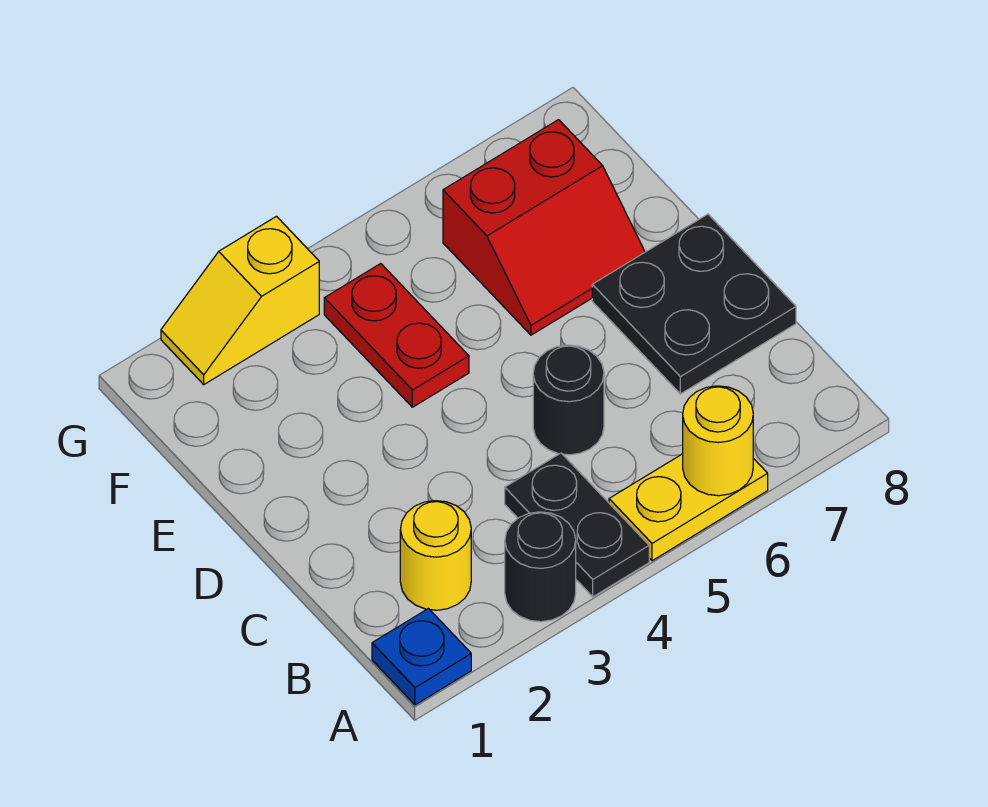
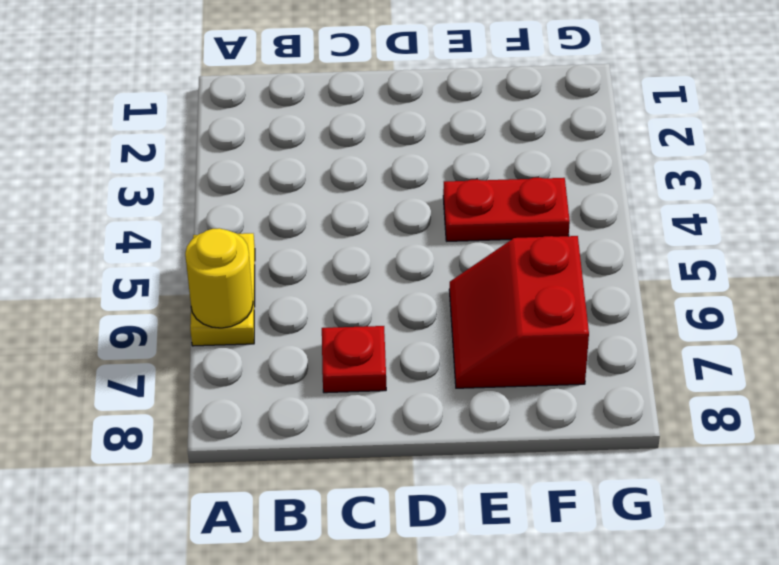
red 1x1 plate [322,326,386,393] -> black 2x2 plate [592,214,796,394]
none -> blue 1x1 plate [372,609,471,705]
none -> black 1x1 round brick [505,512,576,622]

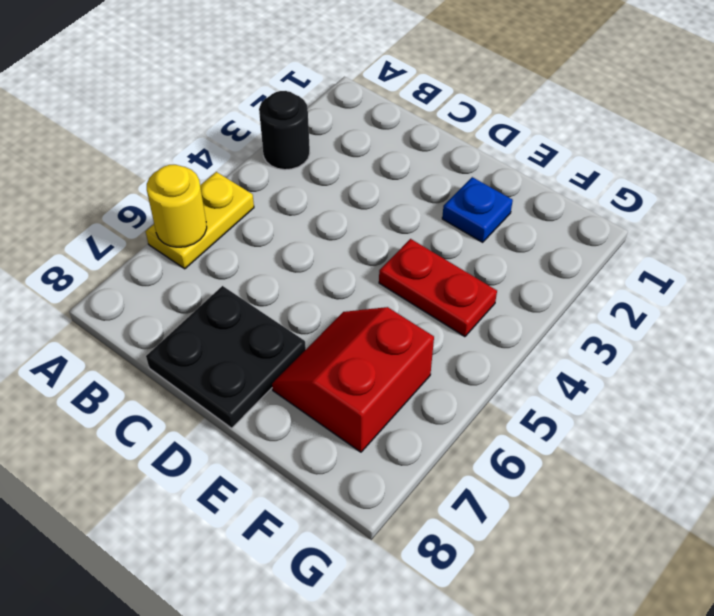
blue 1x1 plate [442,177,513,242] -> blue 1x1 plate moved to [372,609,471,705]
none -> black 1x2 plate [505,453,649,597]
none -> yellow 1x1 round brick [400,501,471,610]

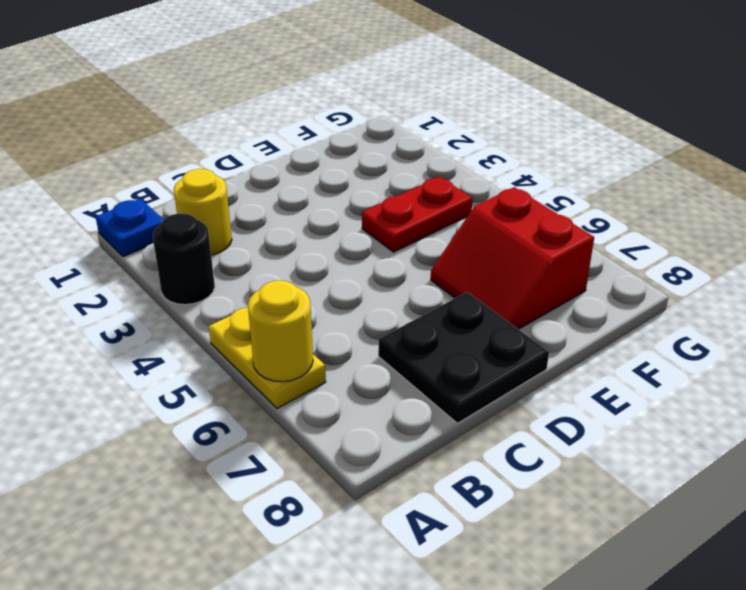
none -> black 1x2 plate [505,453,649,597]
none -> black 1x1 round brick [533,345,604,455]

